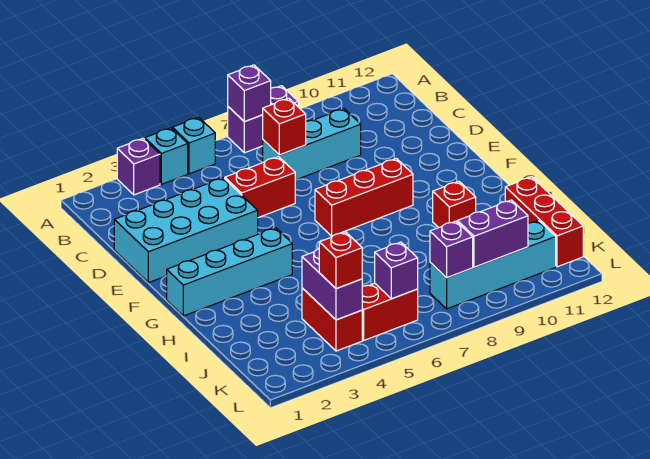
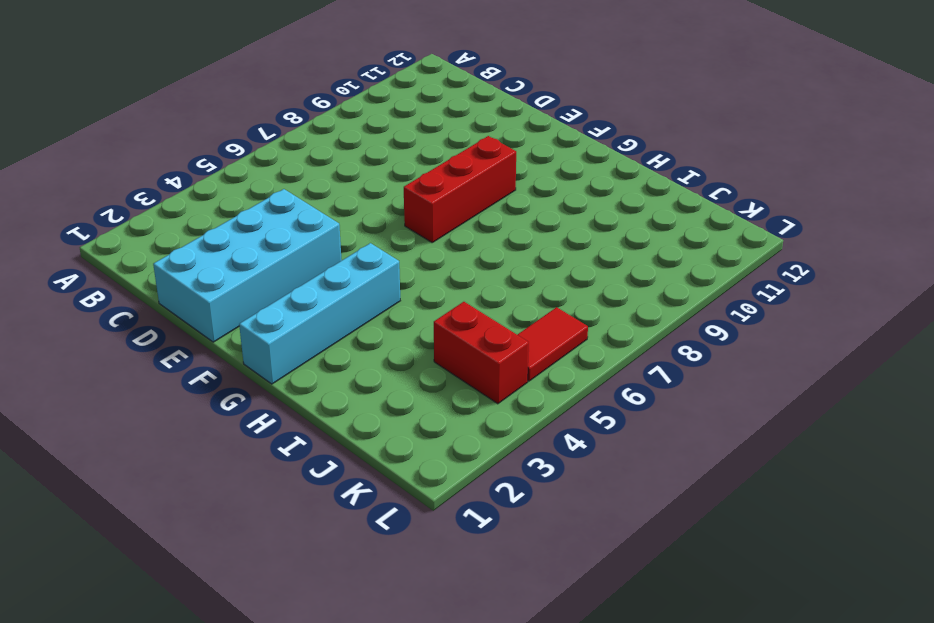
red 1x2 tile [517,307,588,381] -> red 1x2 brick [362,283,418,340]
none -> purple 1x1 brick [117,138,160,195]
none -> cyan 1x1 brick [145,128,188,184]
none -> cyan 1x1 brick [172,117,215,174]

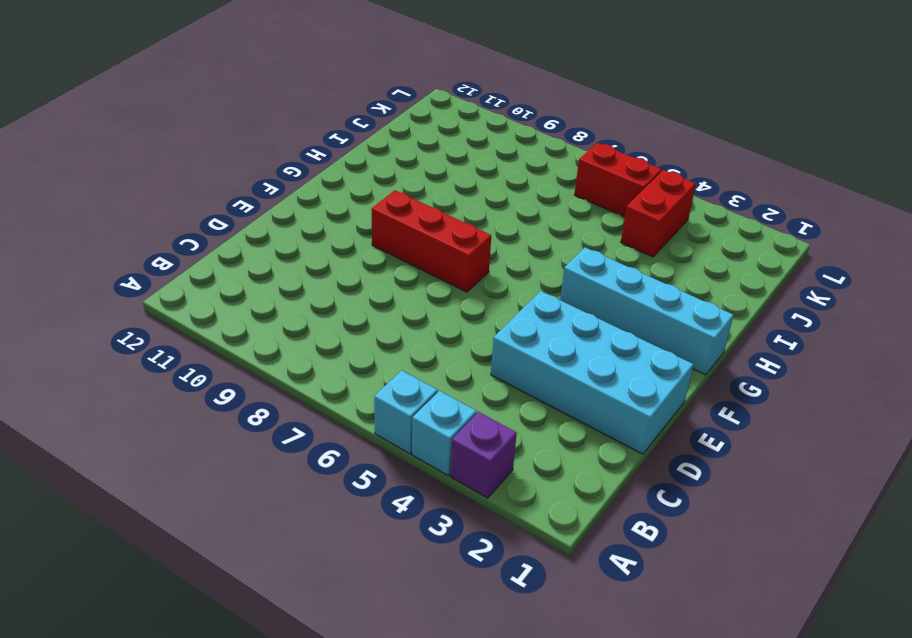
none -> purple 1x2 brick [228,86,298,153]
none -> cyan 1x3 brick [263,109,361,180]
none -> red 1x2 brick [225,157,295,218]

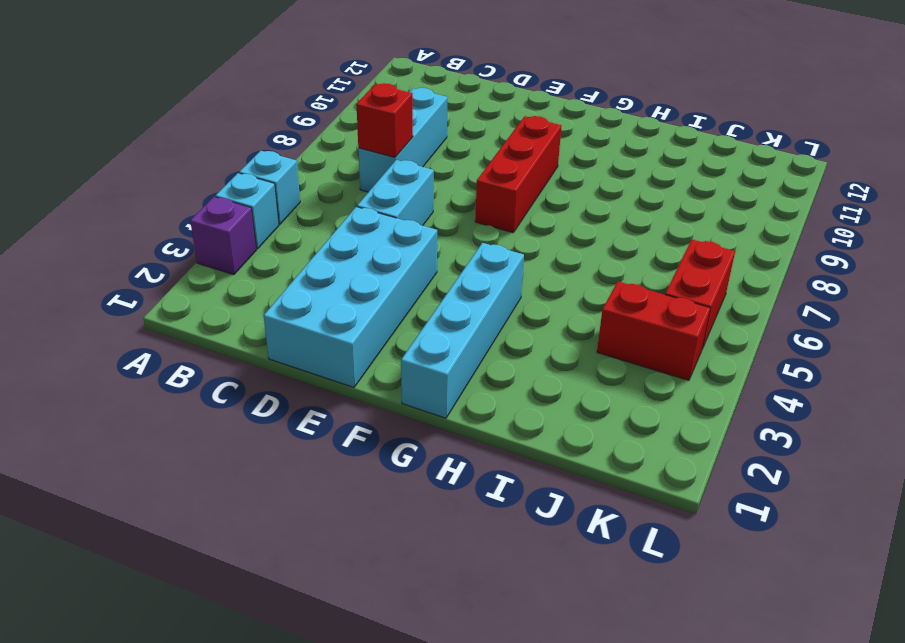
cyan 1x2 brick [357,160,434,226] -> red 1x2 brick [225,157,295,218]
none -> purple 1x2 brick [228,86,298,153]
none -> red 1x1 brick [433,181,476,228]
none -> red 1x3 brick [505,177,583,267]

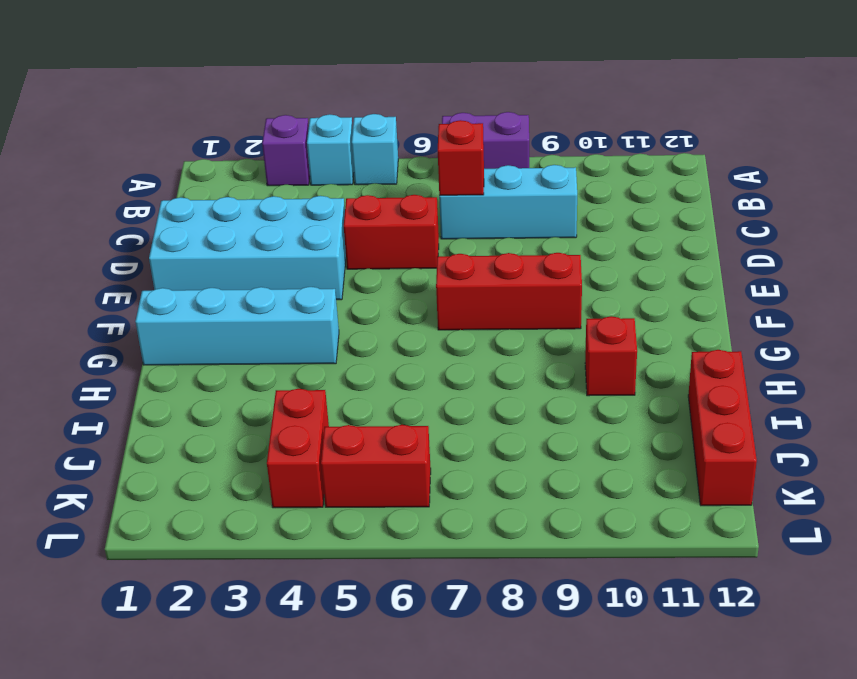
none -> cyan 1x4 brick [430,221,556,309]
none -> purple 1x1 brick [228,65,271,122]
none -> purple 1x2 brick [302,249,362,320]

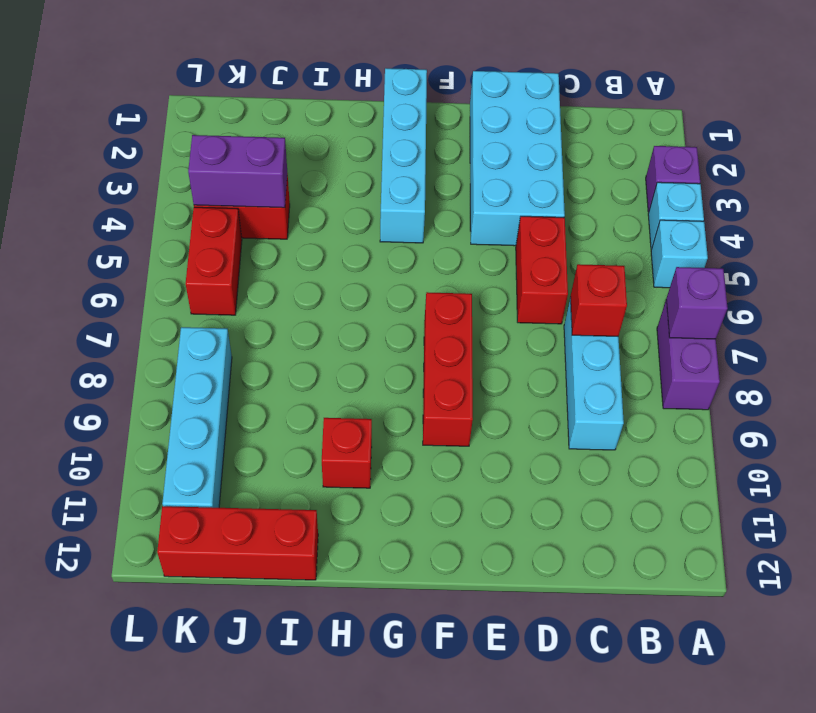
none -> purple 1x1 brick [375,242,418,299]
none -> purple 1x1 brick [430,221,473,278]
none -> purple 1x2 brick [458,200,528,267]

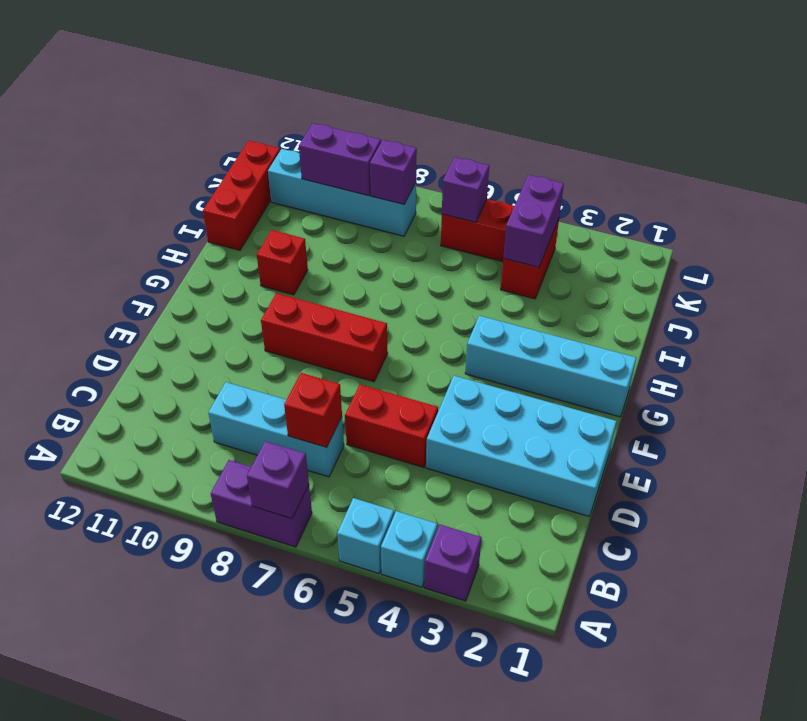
none -> red 1x1 brick [319,232,362,289]

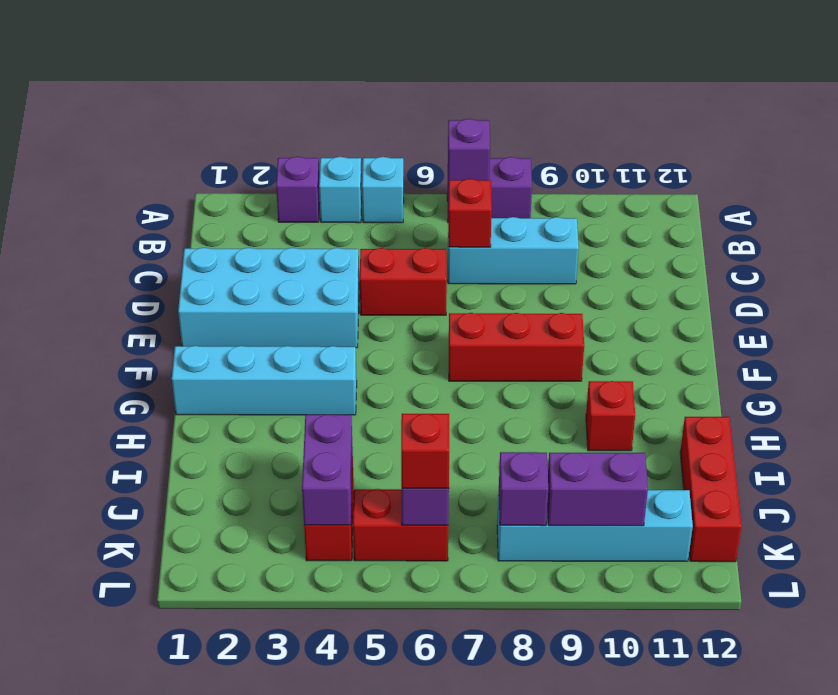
red 1x1 brick [401,414,449,488] -> red 1x1 brick moved to [319,232,362,289]

